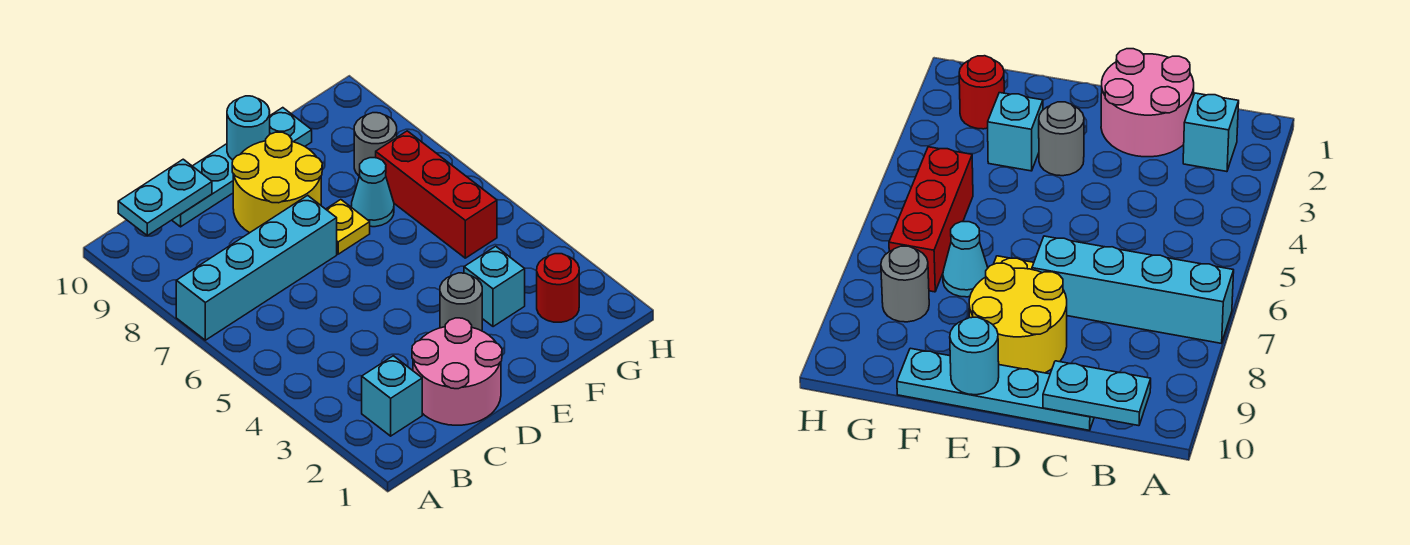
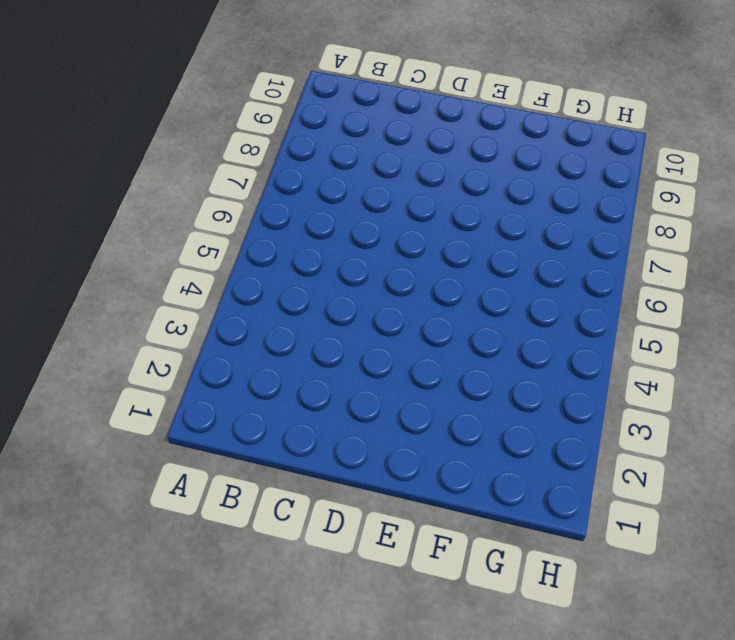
none -> cyan 1x4 brick [176,195,337,340]
none -> cyan 1x1 brick [362,356,422,436]
none -> pink 2x2 round brick [412,318,502,425]

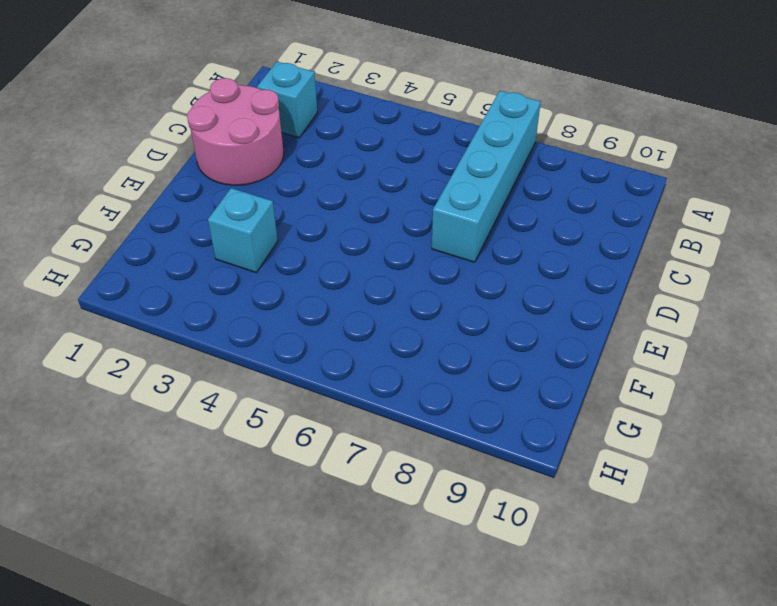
none -> cyan 1x4 plate [172,108,312,227]
none -> yellow 2x2 round brick [232,132,322,233]
none -> grey 1x1 round brick [440,273,482,331]

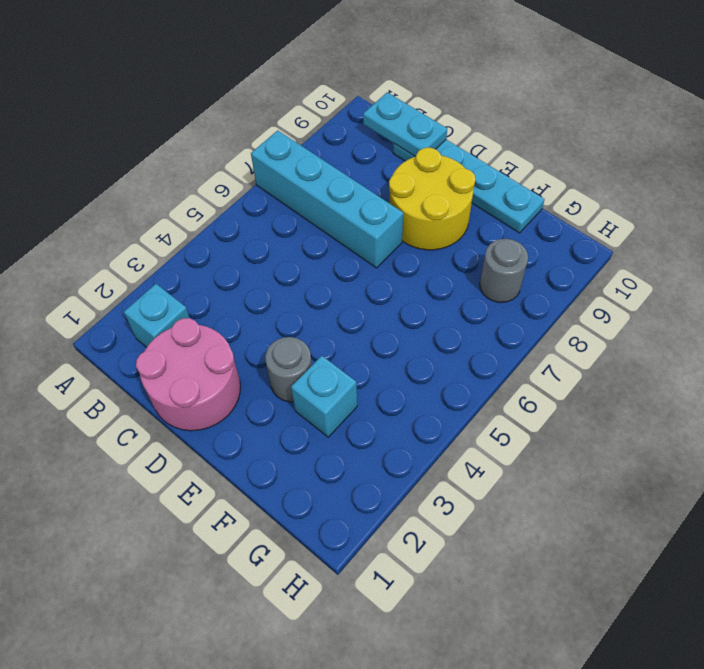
none -> yellow 1x1 plate [326,200,370,254]
none -> cyan 1x1 cone [351,158,394,227]
none -> red 1x1 round brick [537,254,579,322]

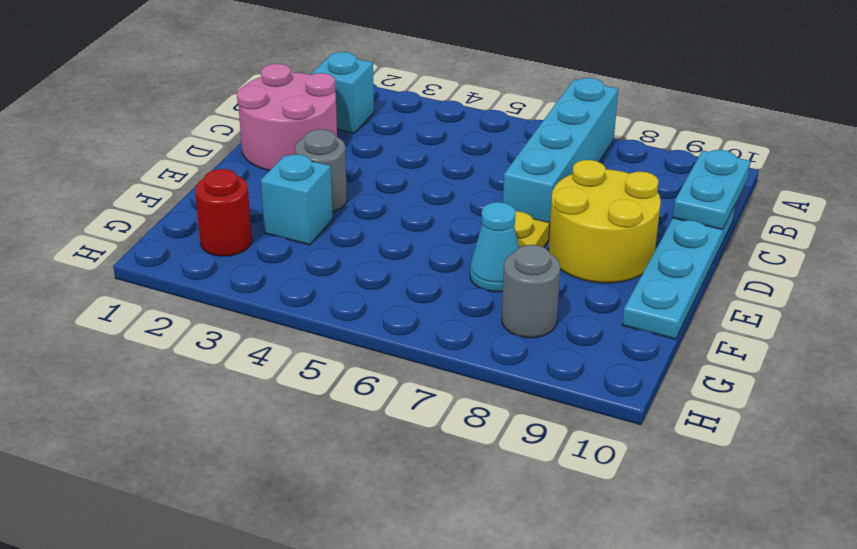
none -> red 1x3 brick [376,131,497,258]
none -> cyan 1x1 round brick [227,96,270,160]

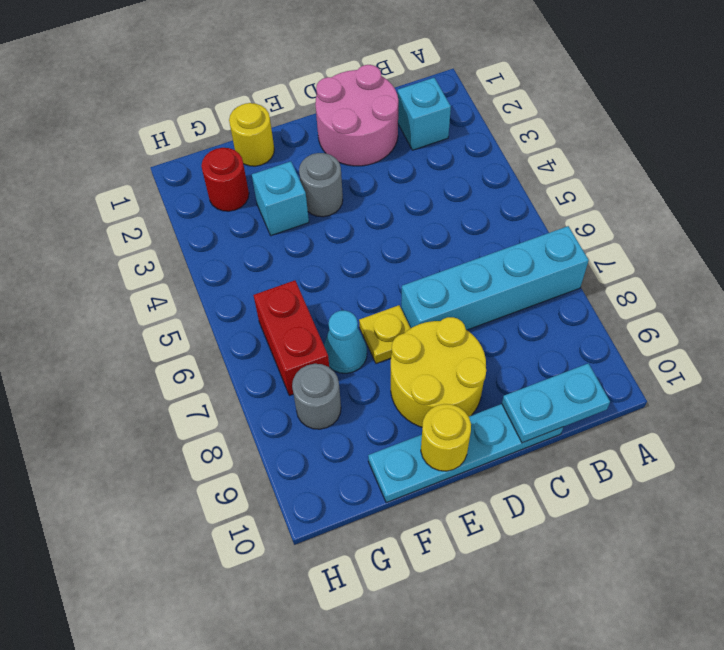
yellow 1x1 round brick [421,404,471,471] -> cyan 1x1 round brick [227,96,270,160]
yellow 1x1 round brick [229,103,274,166] -> none
red 1x2 brick [253,280,329,396] -> red 1x3 brick [376,131,497,258]

